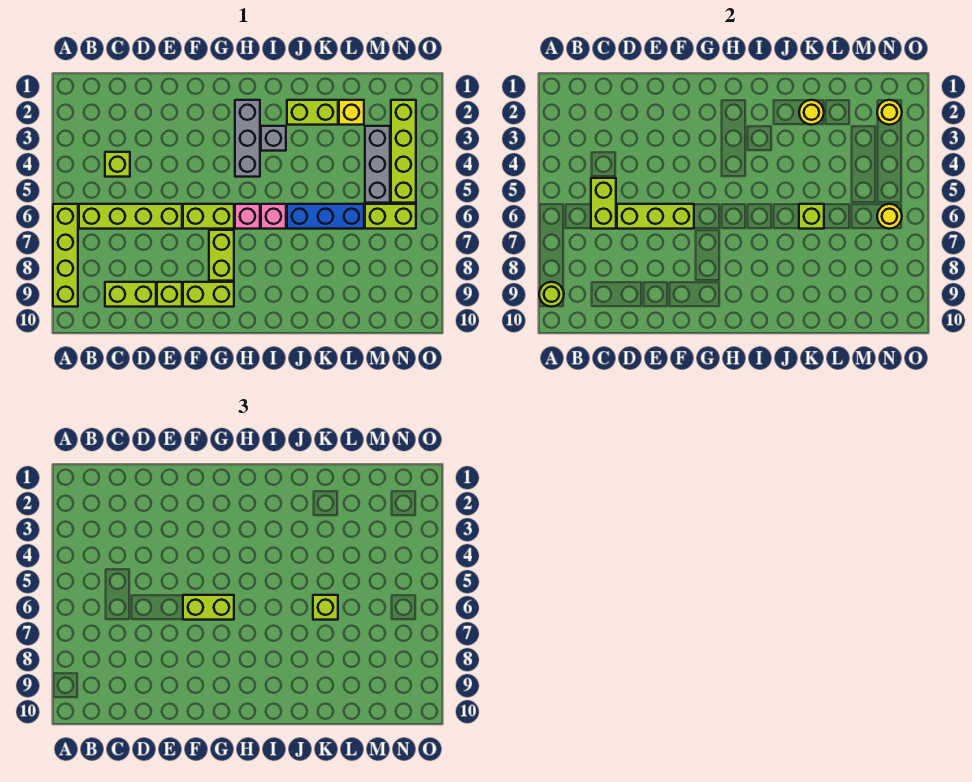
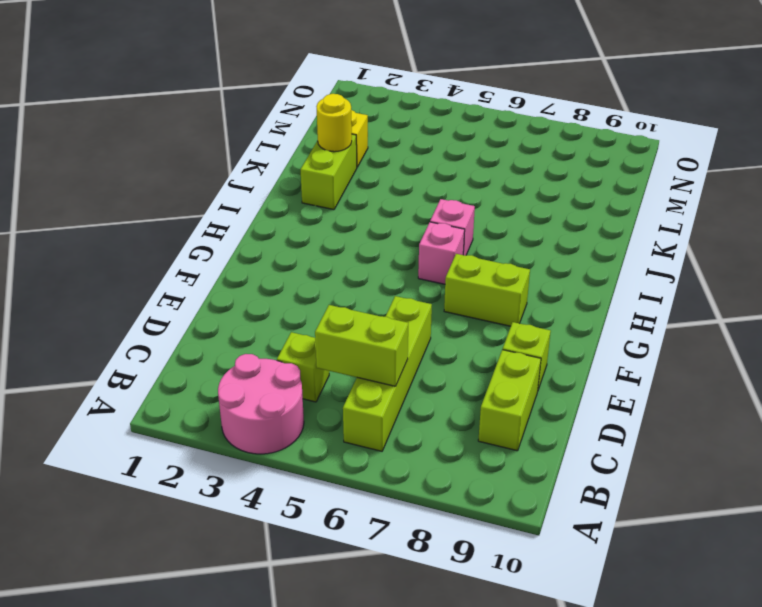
pink 2x2 round brick [218,354,304,454] -> none
none -> lime 1x4 brick [53,204,78,307]
none -> lime 1x2 brick [183,204,234,229]
none -> lime 1x2 brick [183,282,234,307]

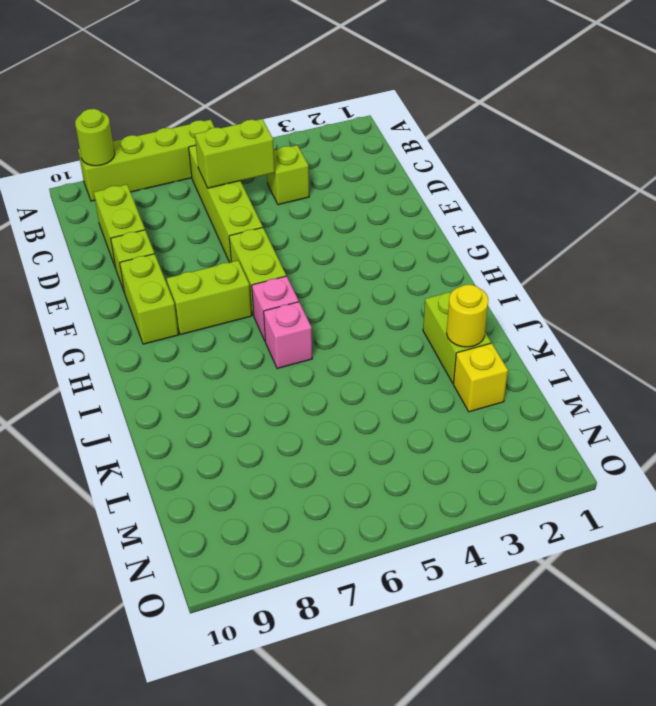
none -> grey 1x3 brick [235,100,260,177]
none -> grey 1x1 brick [261,126,286,151]
none -> blue 1x3 brick [287,204,364,229]

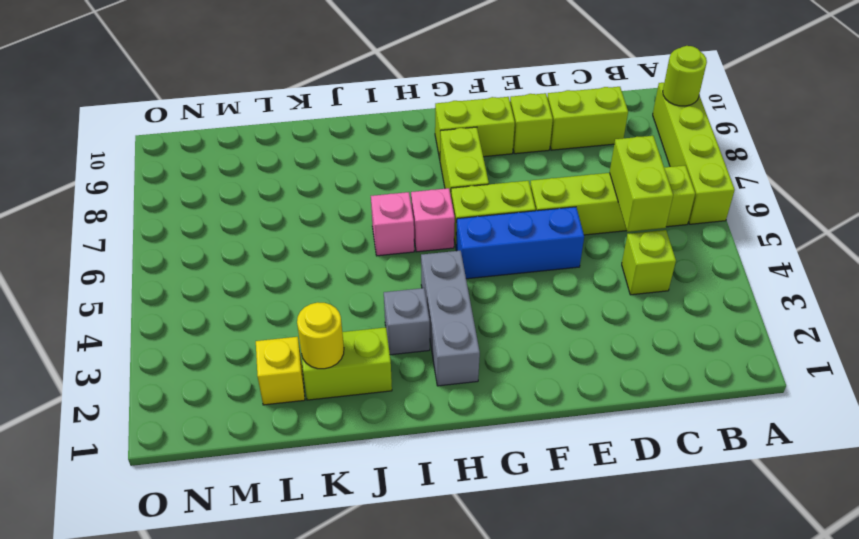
blue 1x3 brick [456,207,584,279] -> blue 1x3 brick moved to [287,204,364,229]
none -> grey 1x3 brick [365,126,390,203]
none -> lime 1x2 brick [365,204,416,229]
none -> lime 1x4 brick [391,100,416,203]

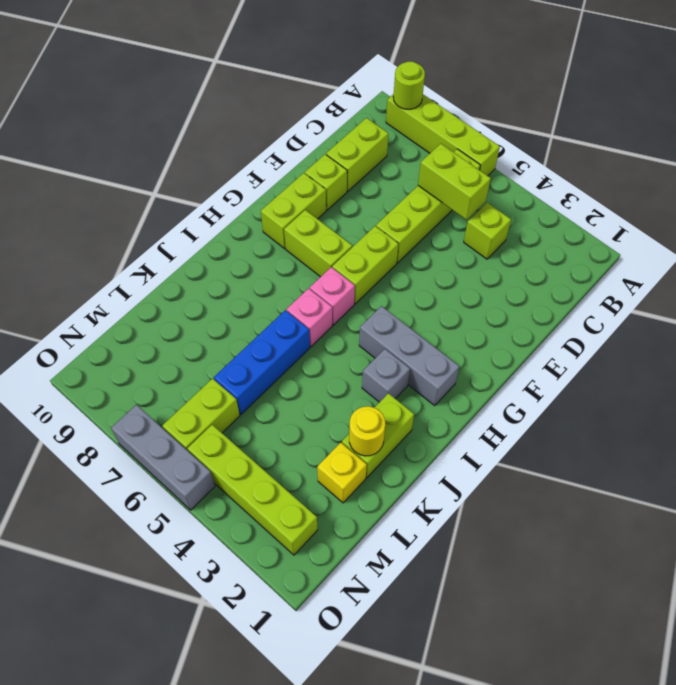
grey 1x3 brick [111,405,215,510] -> grey 1x3 brick moved to [365,126,390,203]
none -> lime 1x3 brick [617,204,694,229]
none -> lime 1x1 brick [799,204,824,229]
none -> yellow 1x1 round brick [877,100,902,125]

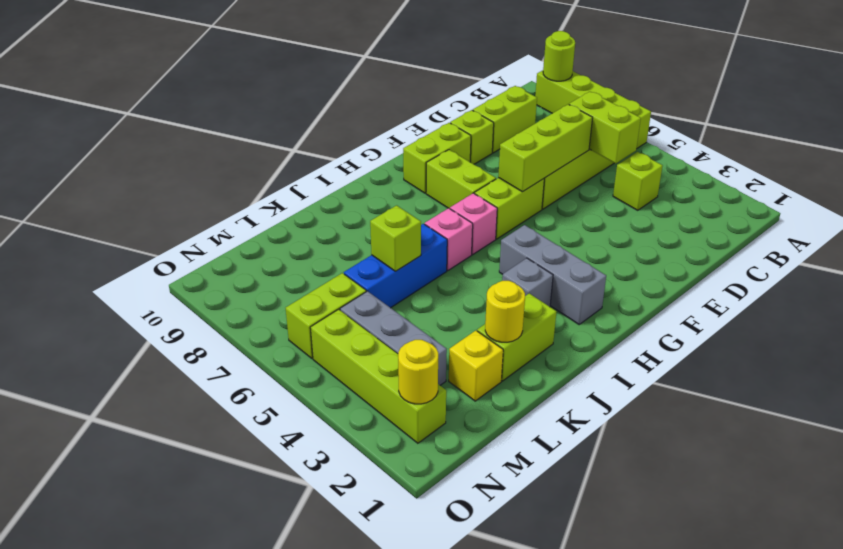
none -> yellow 1x1 round brick [877,204,902,229]
none -> lime 1x2 brick [183,595,234,620]
none -> lime 1x1 brick [313,595,338,620]

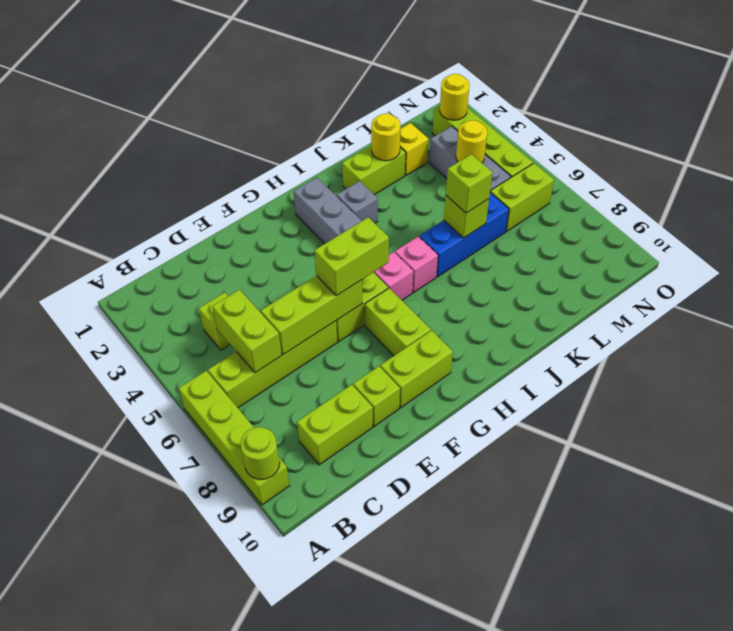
yellow 1x1 round brick [456,120,487,163] -> yellow 1x1 round brick moved to [877,204,902,229]

